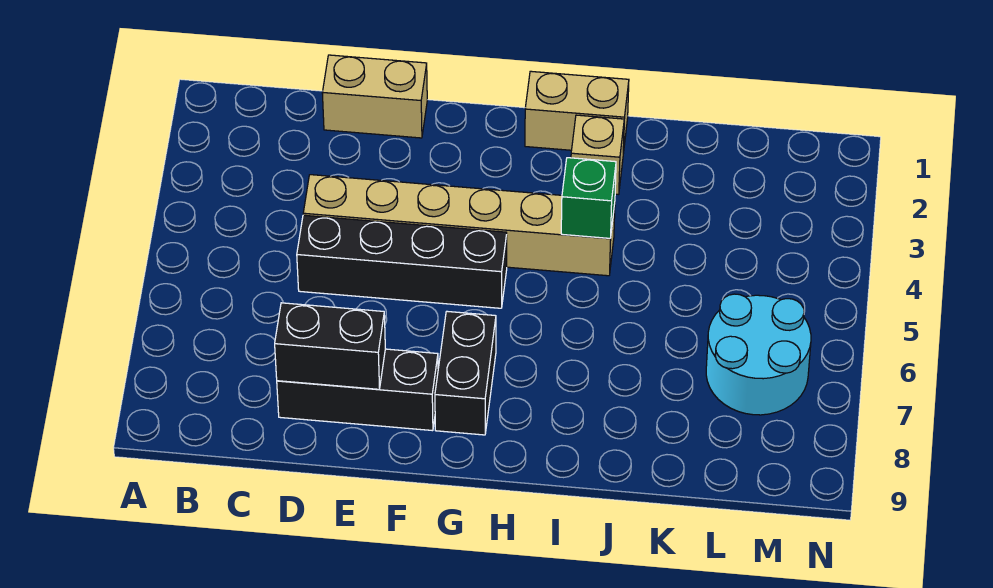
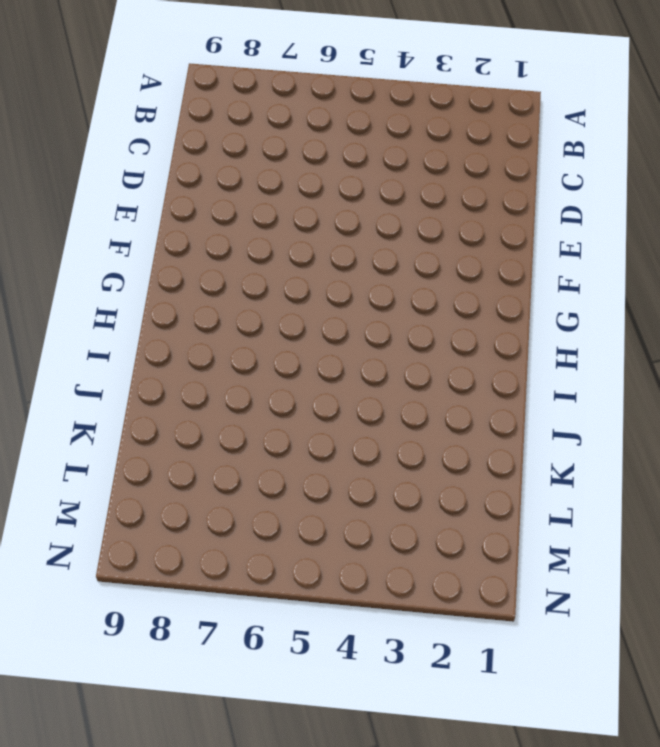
none -> tan 1x2 brick [322,55,427,138]
none -> tan 1x6 brick [303,175,615,276]

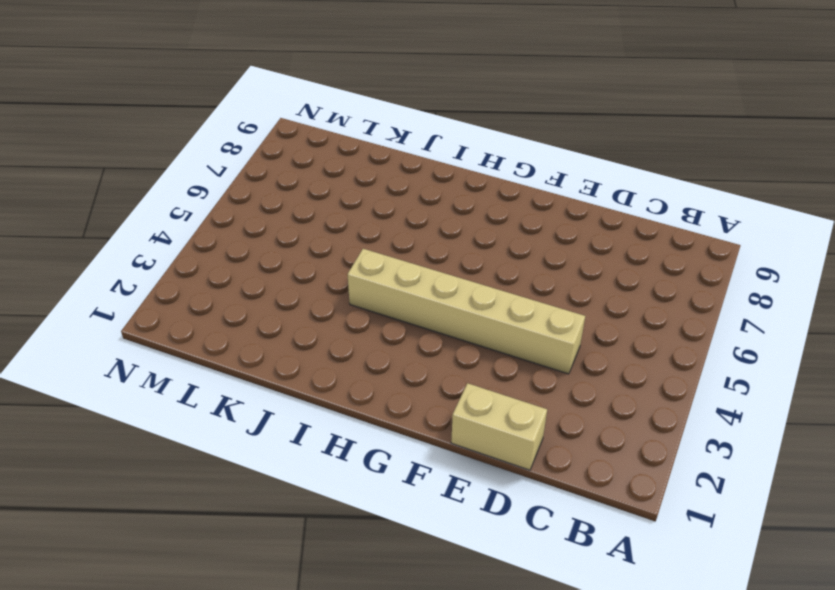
none -> black 1x4 brick [297,215,507,308]
none -> black 1x3 brick [277,349,438,431]

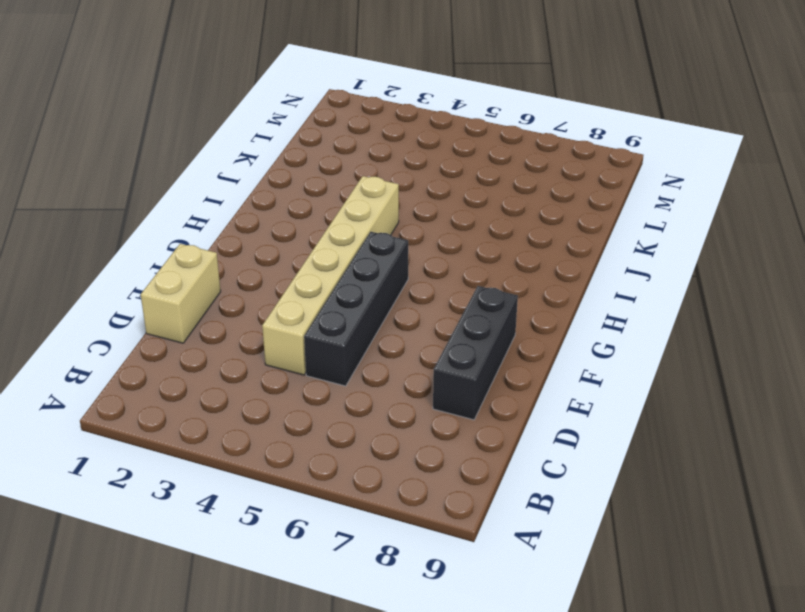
none -> black 1x2 brick [435,311,496,435]
none -> tan 1x2 brick [525,71,629,153]

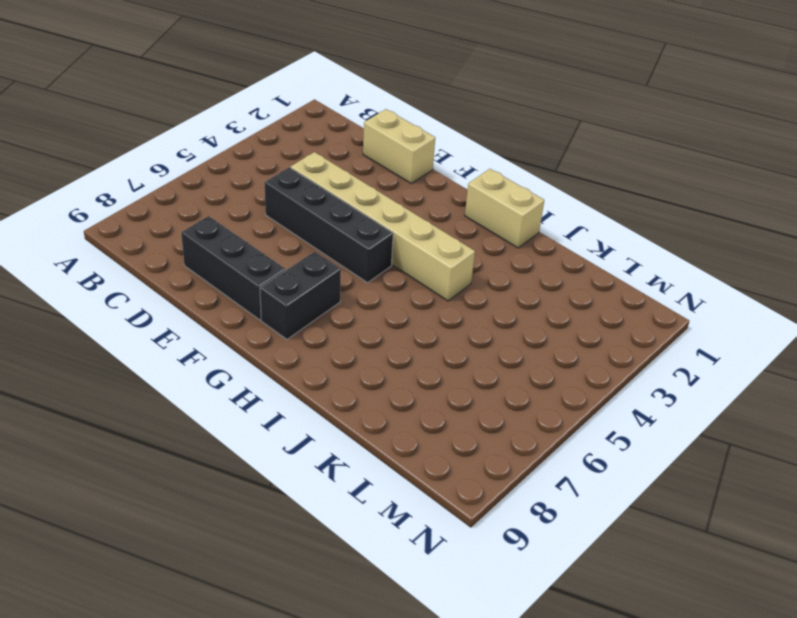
none -> tan 1x1 brick [571,115,624,194]
none -> cyan 2x2 round brick [706,294,811,415]

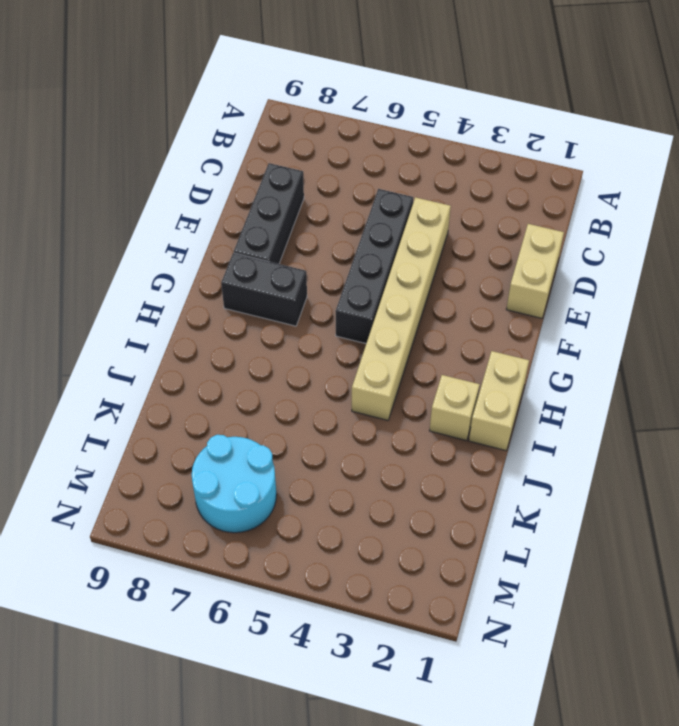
none -> black 1x2 brick [275,303,385,389]
none -> green 1x1 brick [561,158,616,238]

